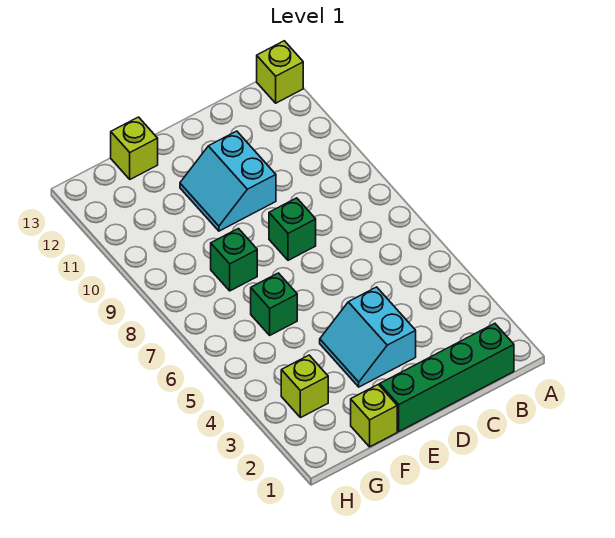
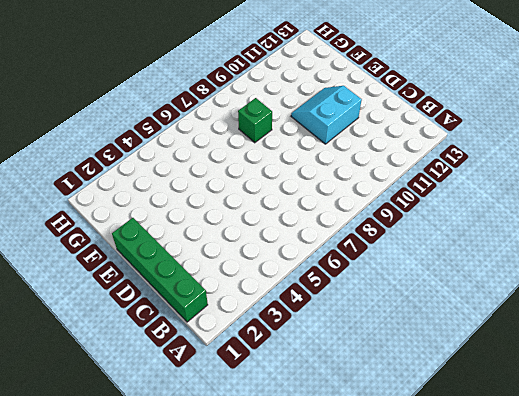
none -> lime 1x1 brick [257,41,303,103]
none -> cyan 2x2 slope [320,287,416,387]

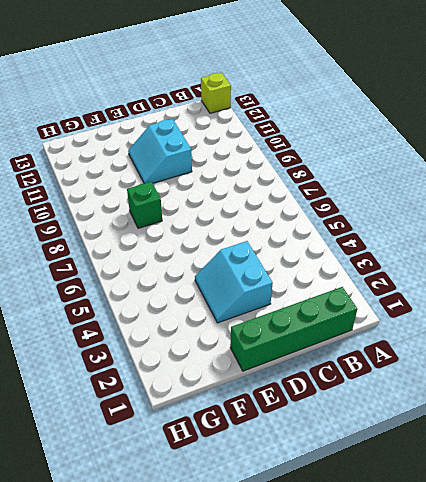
none -> green 1x1 brick [269,198,316,260]
none -> lime 1x1 brick [351,385,397,447]

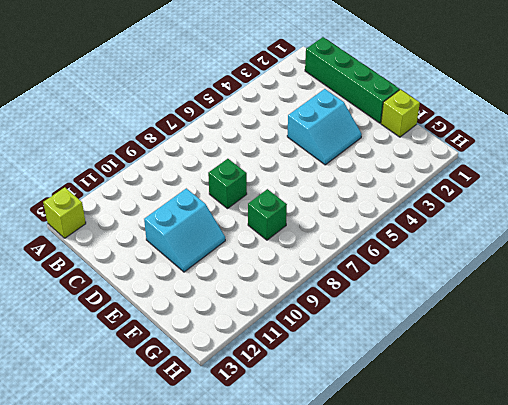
none -> green 1x1 brick [251,273,297,335]
none -> lime 1x1 brick [111,117,158,179]

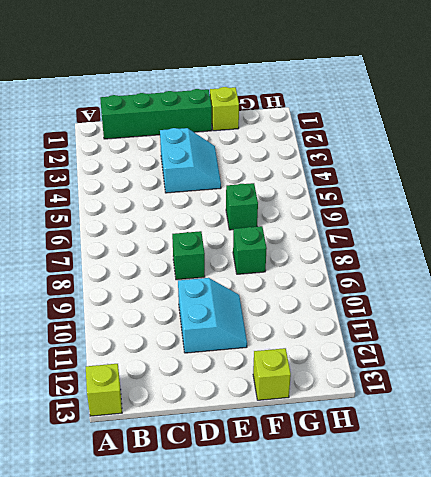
none -> lime 1x1 brick [281,355,328,418]

